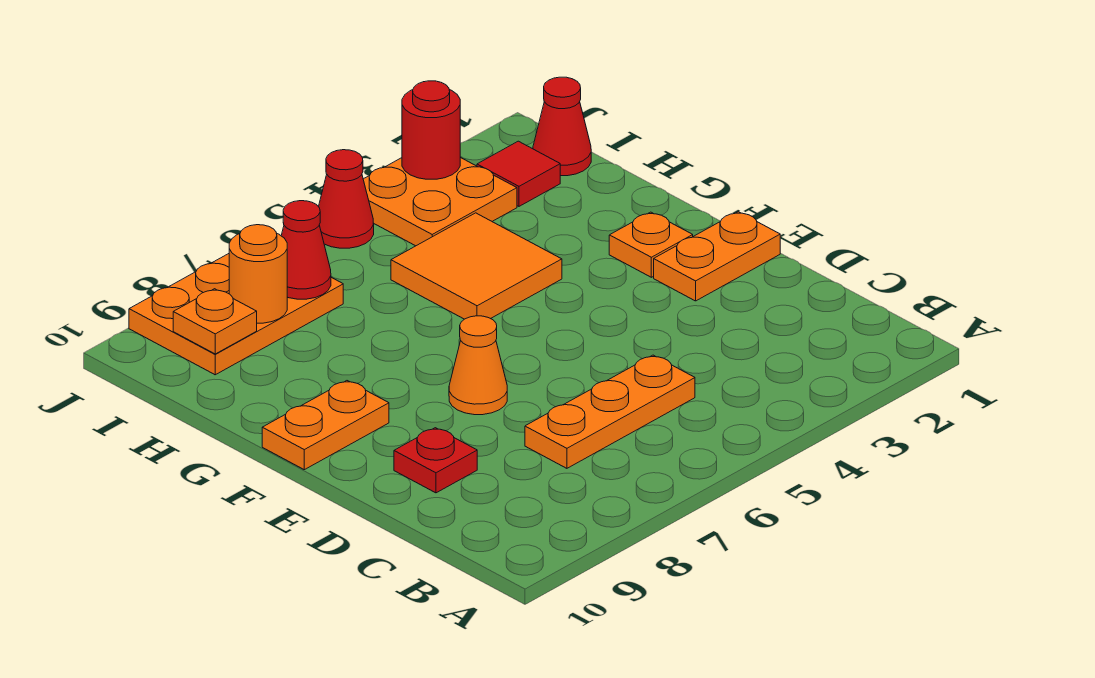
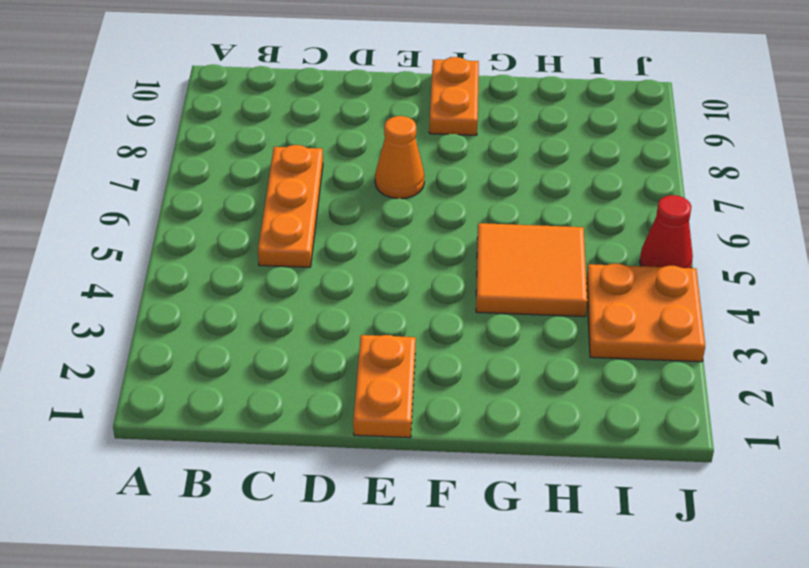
none -> red 1x1 plate [394,428,477,493]
none -> orange 1x1 plate [609,212,693,277]
none -> red 1x1 cone [533,77,591,176]

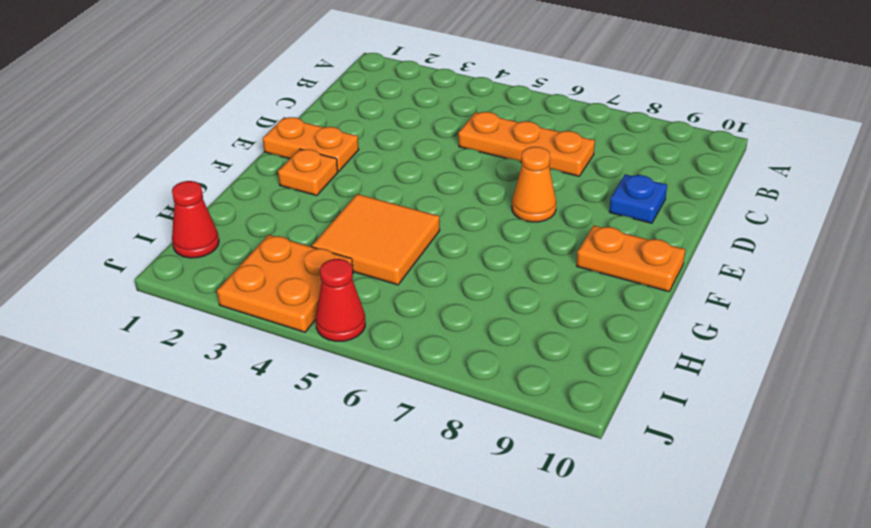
blue 1x1 plate [609,174,667,223] -> red 1x1 plate [394,428,477,493]
none -> red 1x1 tile [477,141,560,206]
none -> orange 2x3 plate [129,254,343,375]
none -> red 1x1 cone [281,201,331,299]

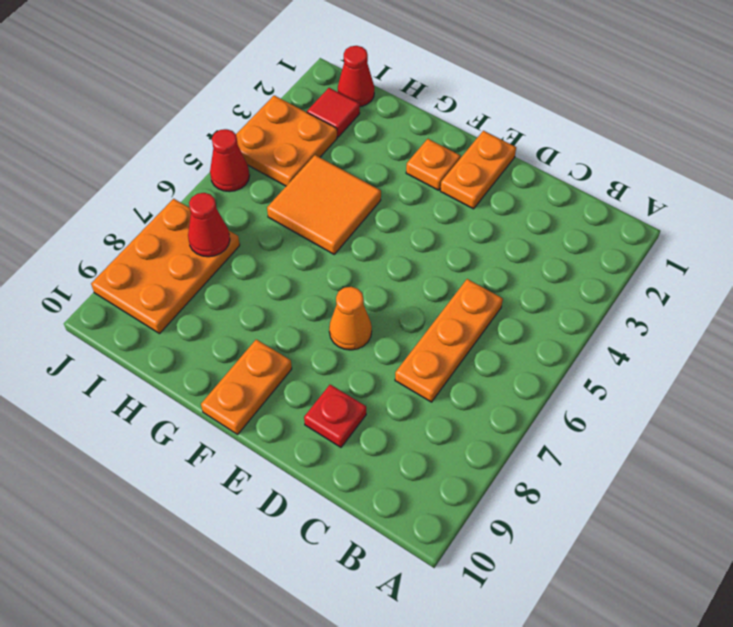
none -> orange 1x1 round brick [229,225,287,323]
none -> orange 1x1 plate [173,289,257,354]
none -> red 1x1 round brick [402,81,460,179]

